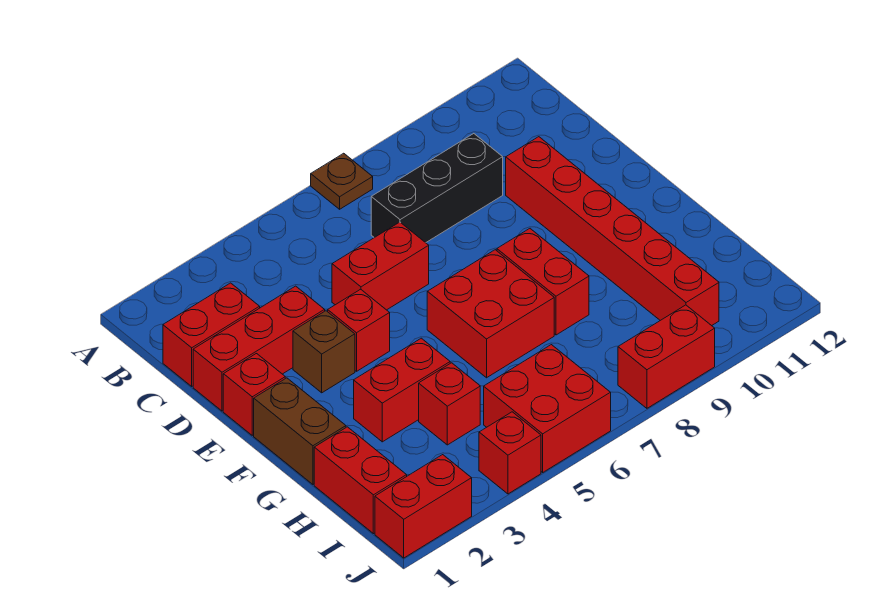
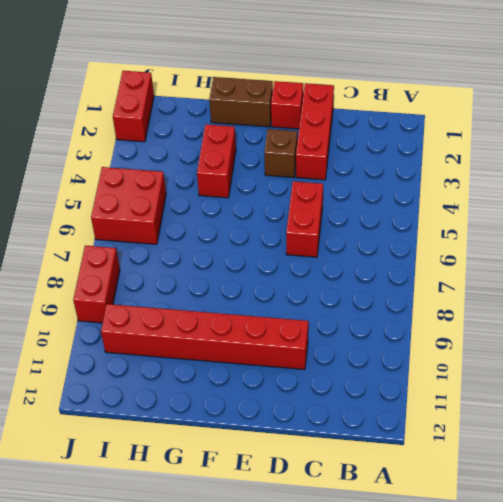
none -> brown 1x1 plate [311,153,373,209]
none -> red 1x2 brick [163,283,260,386]
none -> black 1x3 brick [371,134,503,243]

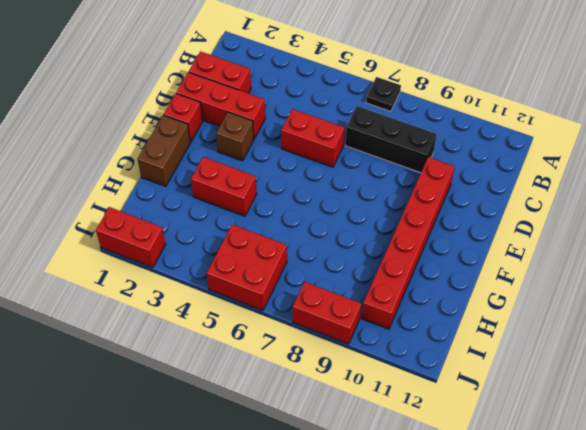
black 1x1 plate [366,77,401,111] -> brown 1x1 plate [311,153,373,209]
none -> red 1x1 brick [328,289,390,371]
none -> red 2x2 brick [427,250,554,378]
none -> red 1x2 brick [497,229,589,335]

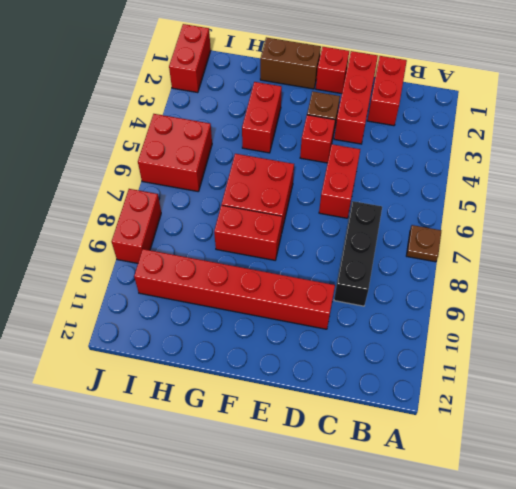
none -> red 1x2 brick [314,427,407,534]
none -> red 1x1 brick [419,363,480,445]
none -> red 1x1 brick [479,412,541,494]

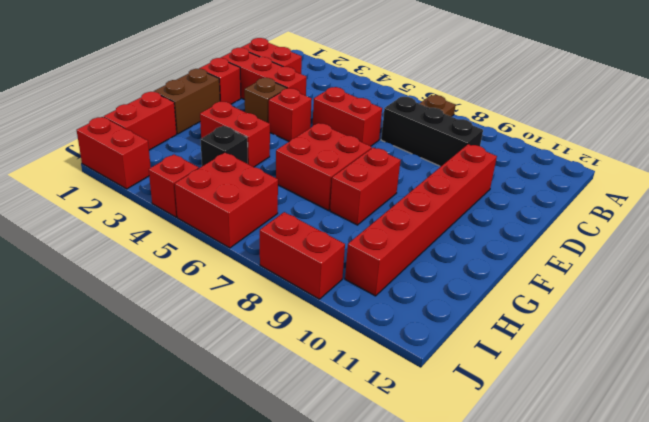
black 1x1 brick [200,126,248,166] -> red 1x1 brick [419,363,480,445]

